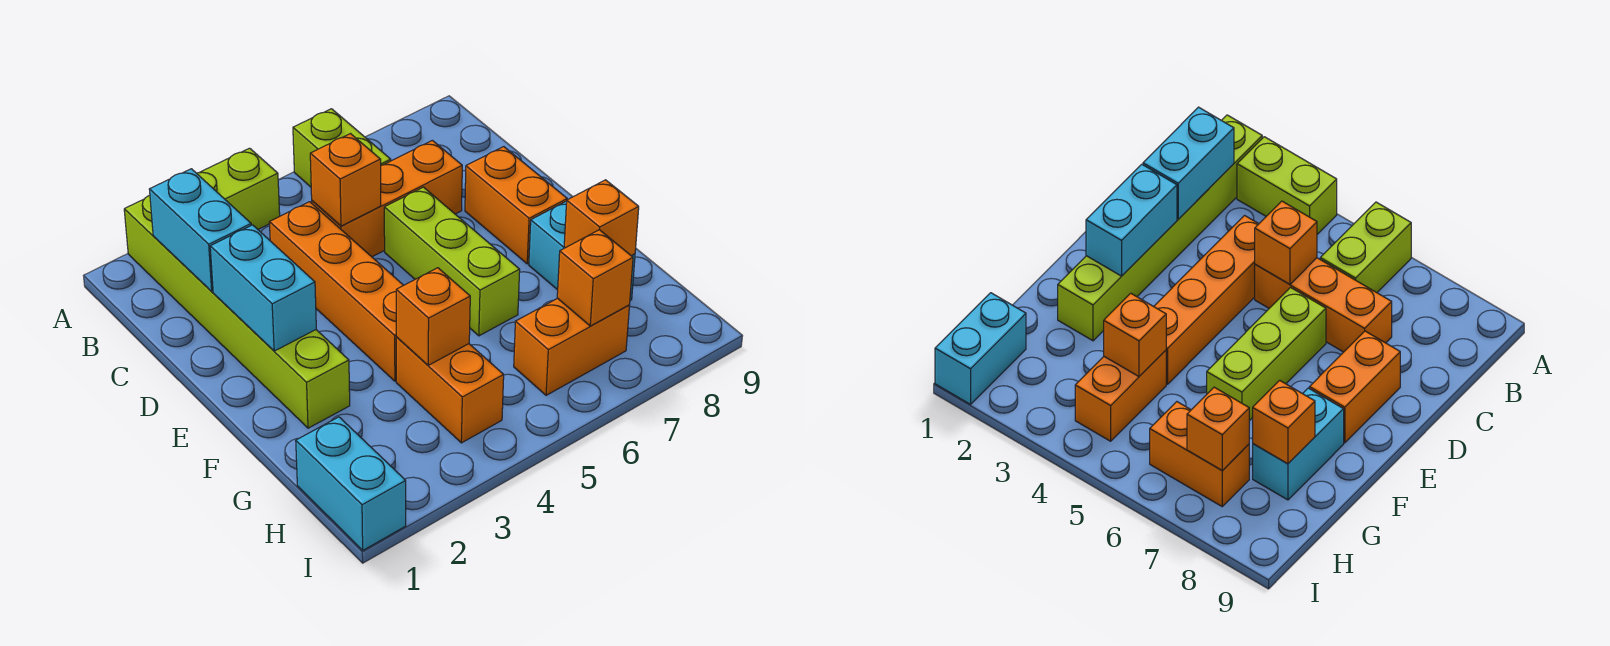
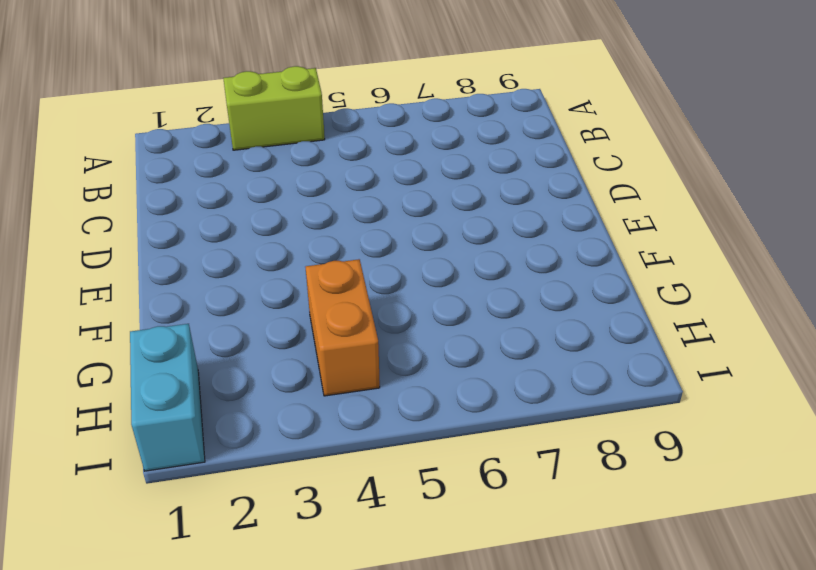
none -> lime 1x6 brick [124,195,350,428]
none -> lime 1x2 brick [293,109,391,187]
none -> orange 1x4 brick [269,202,403,381]

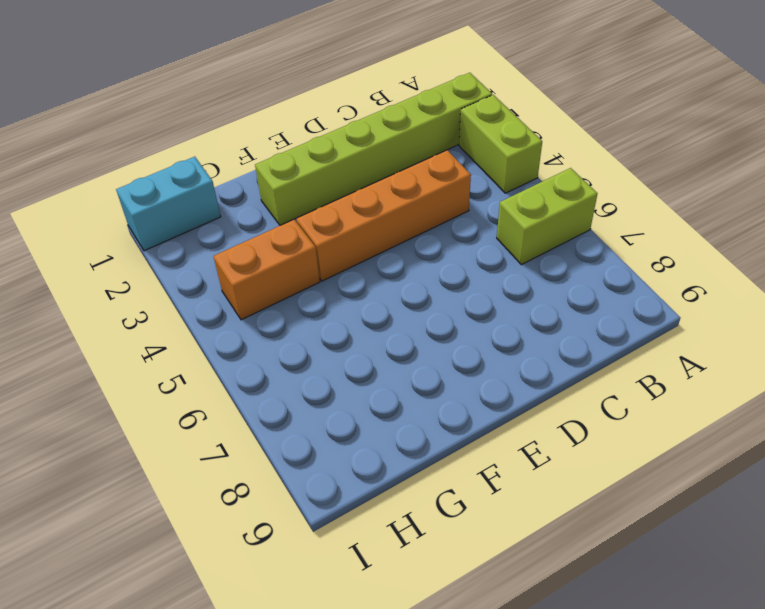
none -> orange 1x3 brick [312,140,462,257]
none -> lime 1x3 brick [384,187,520,336]
none -> orange 1x2 brick [465,147,567,264]

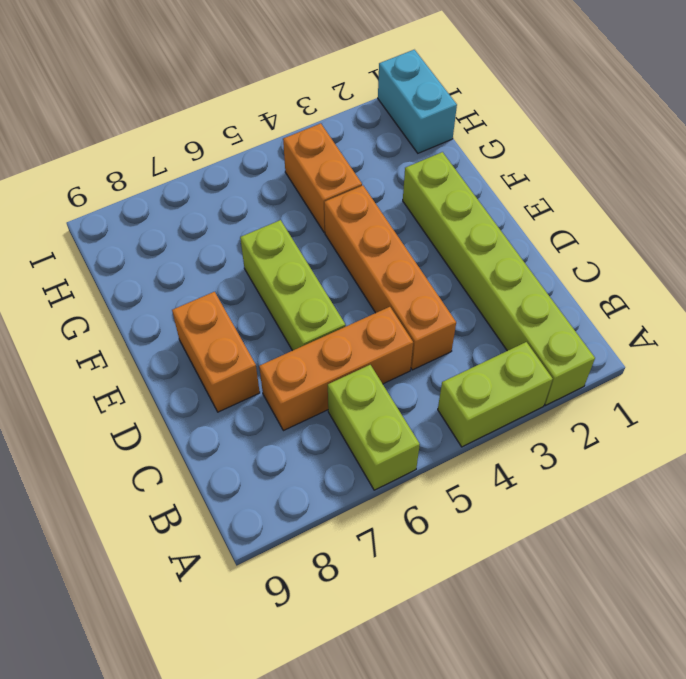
none -> cyan 1x2 brick [529,201,635,300]
none -> orange 1x2 brick [514,298,630,395]
none -> cyan 1x2 brick [149,169,251,291]

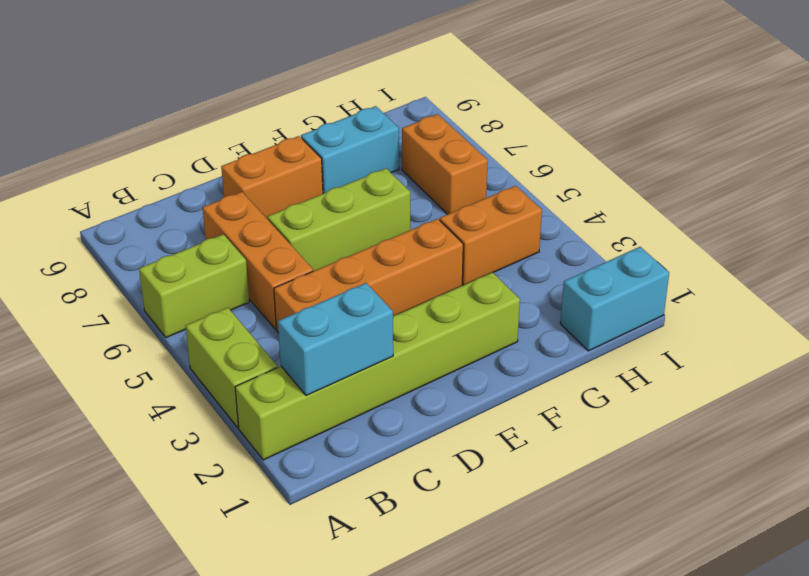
none -> orange 1x1 brick [310,134,381,226]
none -> cyan 1x2 brick [210,225,316,351]
none -> orange 1x1 brick [396,268,470,365]

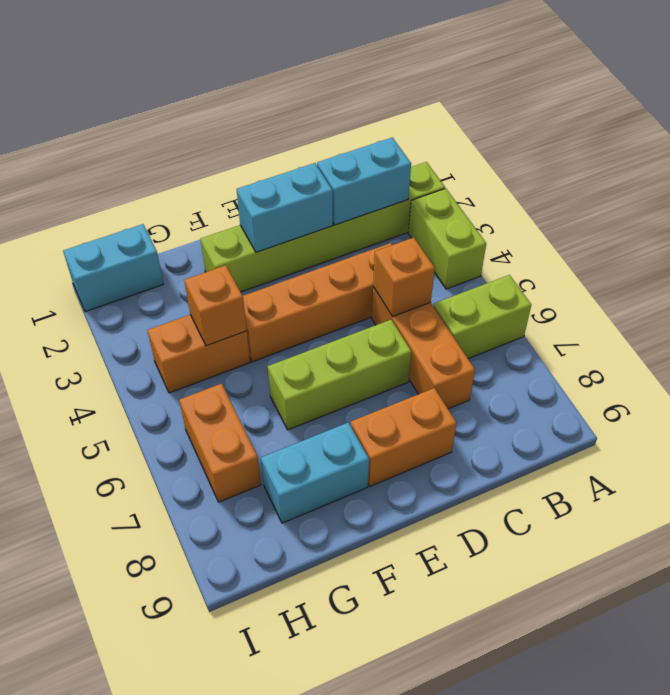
none -> orange 1x1 brick [564,180,639,256]
none -> orange 1x1 brick [557,230,633,326]

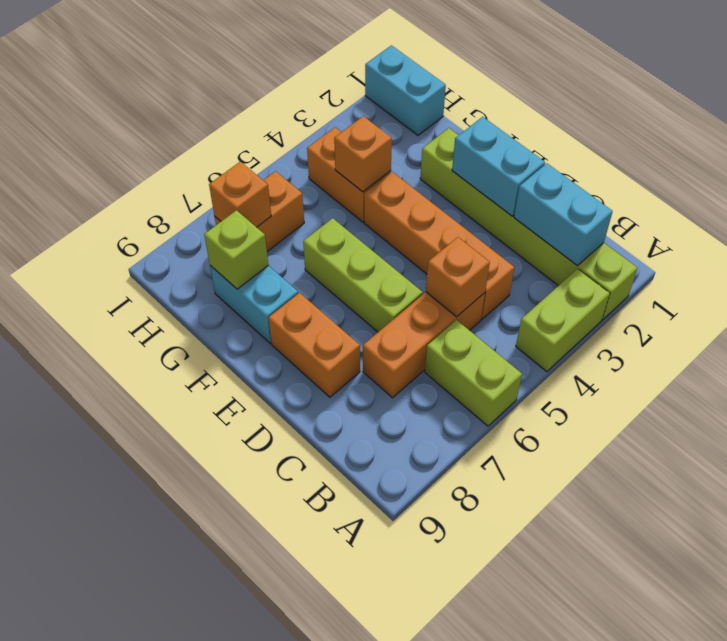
lime 1x1 brick [204,210,268,289] -> orange 1x1 brick [564,180,639,256]

